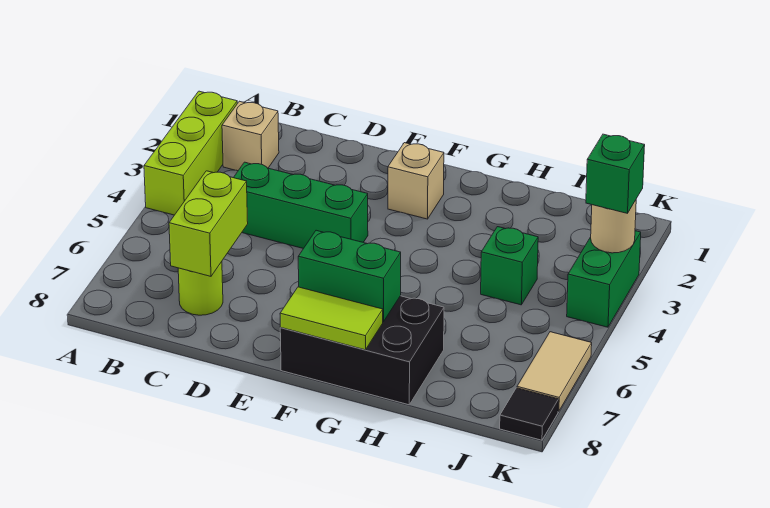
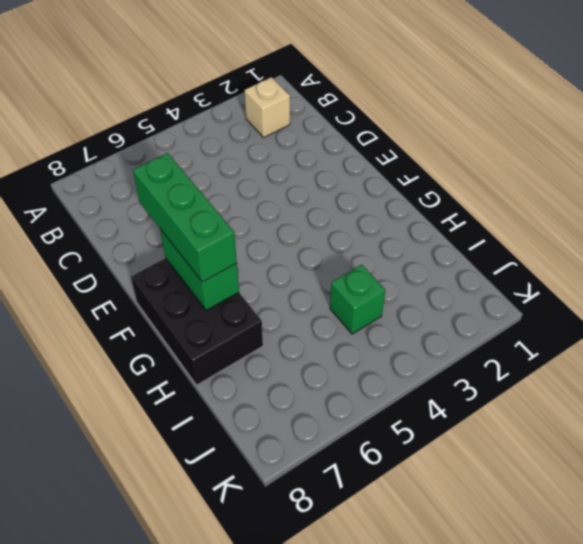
green 1x3 brick [133,153,237,282] -> green 1x3 brick moved to [233,162,368,249]
none -> lime 1x3 brick [144,91,237,215]
none -> lime 1x1 round brick [178,262,223,315]
none -> tan 1x1 brick [388,143,444,219]

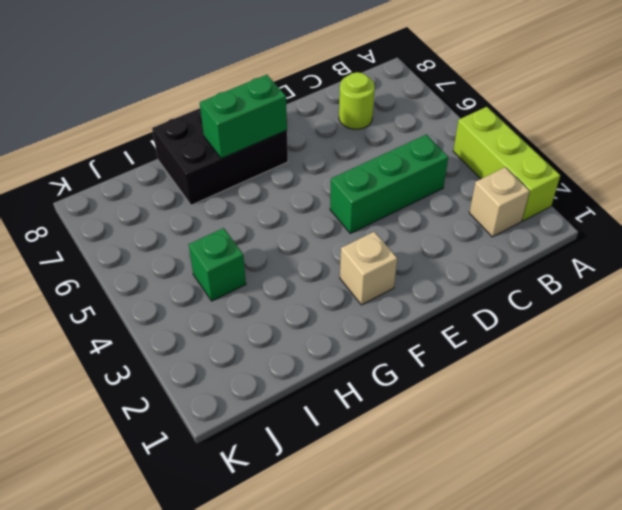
none -> green 1x2 brick [567,231,641,327]
none -> tan 1x2 tile [517,332,592,411]
none -> black 1x1 tile [500,388,558,440]

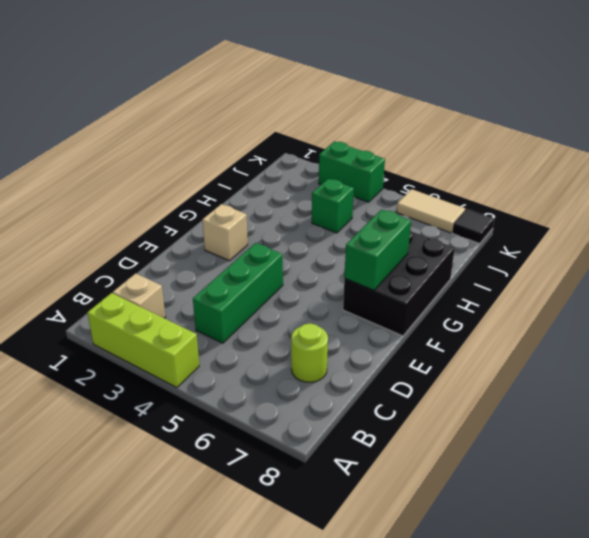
none -> lime 1x2 brick [169,171,248,276]
none -> lime 1x2 tile [280,287,383,350]
none -> tan 1x1 round brick [591,200,636,253]

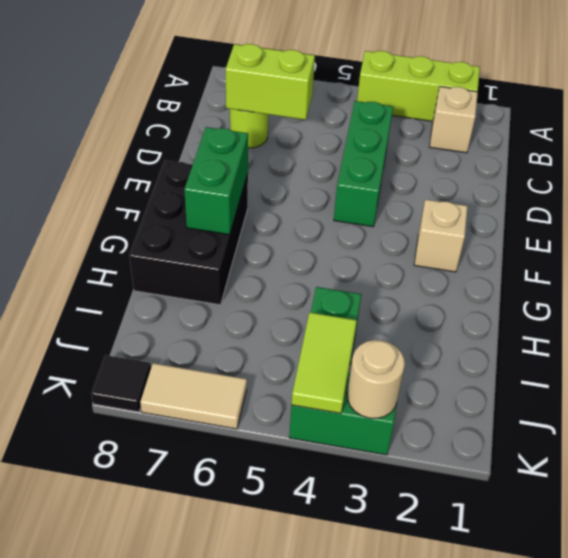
lime 1x2 tile [292,312,357,413] -> lime 1x2 tile moved to [280,287,383,350]
none -> green 1x1 brick [586,134,645,213]

